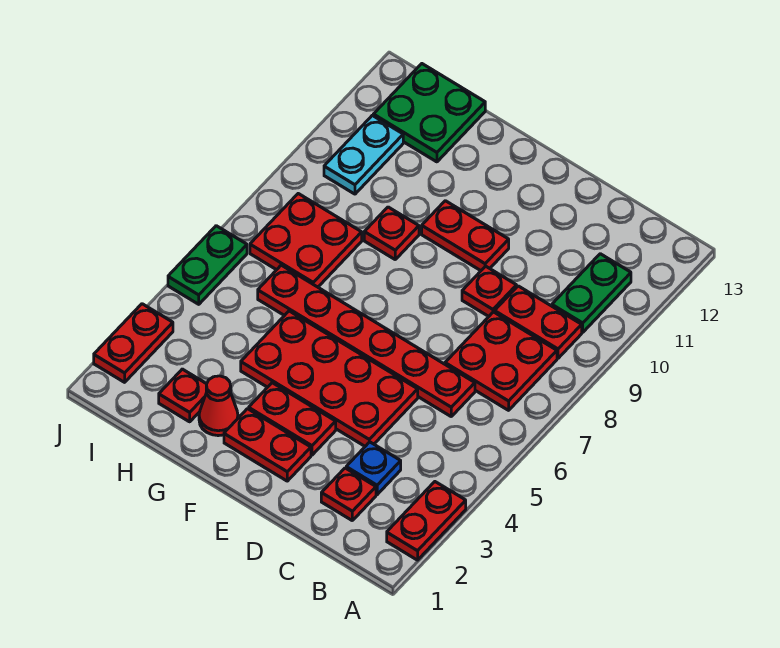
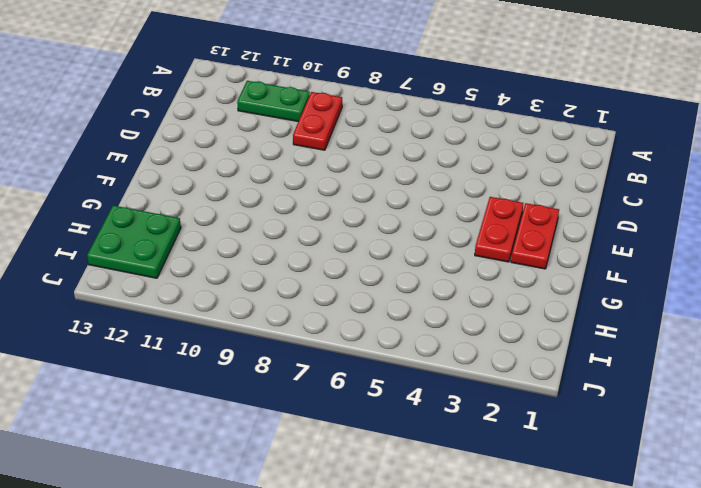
none -> red 1x2 plate [387,482,466,560]
none -> red 2x2 plate [445,312,557,410]
none -> red 1x1 plate [321,468,376,520]

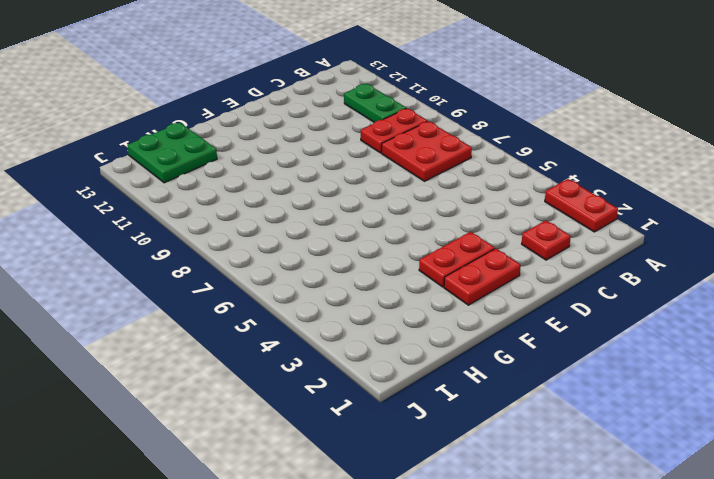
none -> blue 1x1 plate [346,442,401,495]
none -> red 1x6 plate [258,265,475,416]
none -> red 2x4 plate [241,311,418,446]

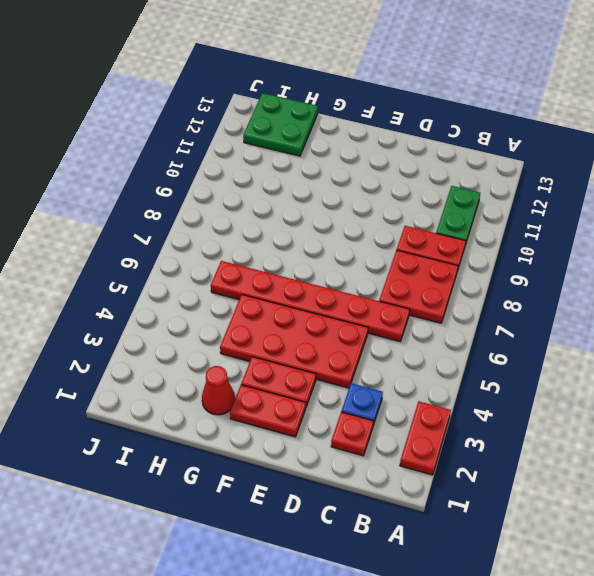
none -> red 1x1 plate [462,266,517,316]
none -> red 1x2 plate [422,201,509,271]
none -> red 1x1 plate [364,207,419,259]

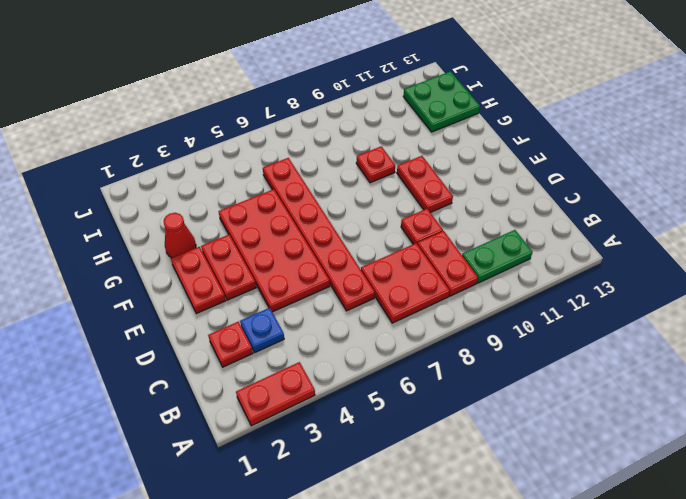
none -> red 1x1 plate [159,369,207,422]
none -> red 2x2 plate [250,194,362,287]
none -> cyan 1x2 plate [324,115,403,194]

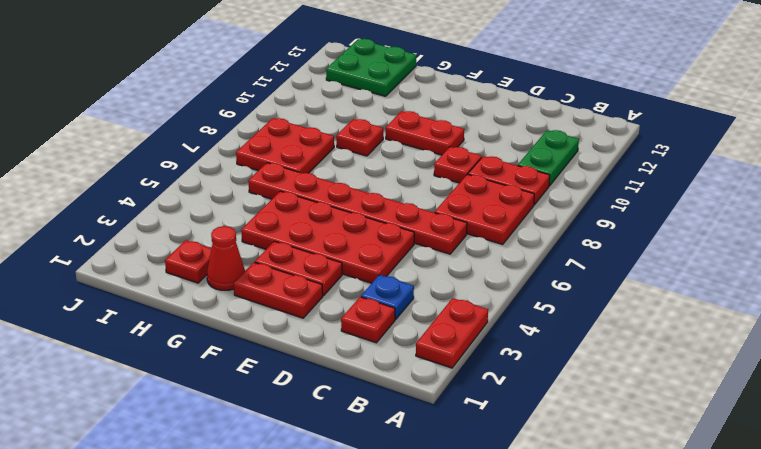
none -> cyan 1x2 plate [324,115,403,194]
none -> red 1x2 plate [94,304,173,382]
none -> green 1x2 plate [168,226,247,304]

